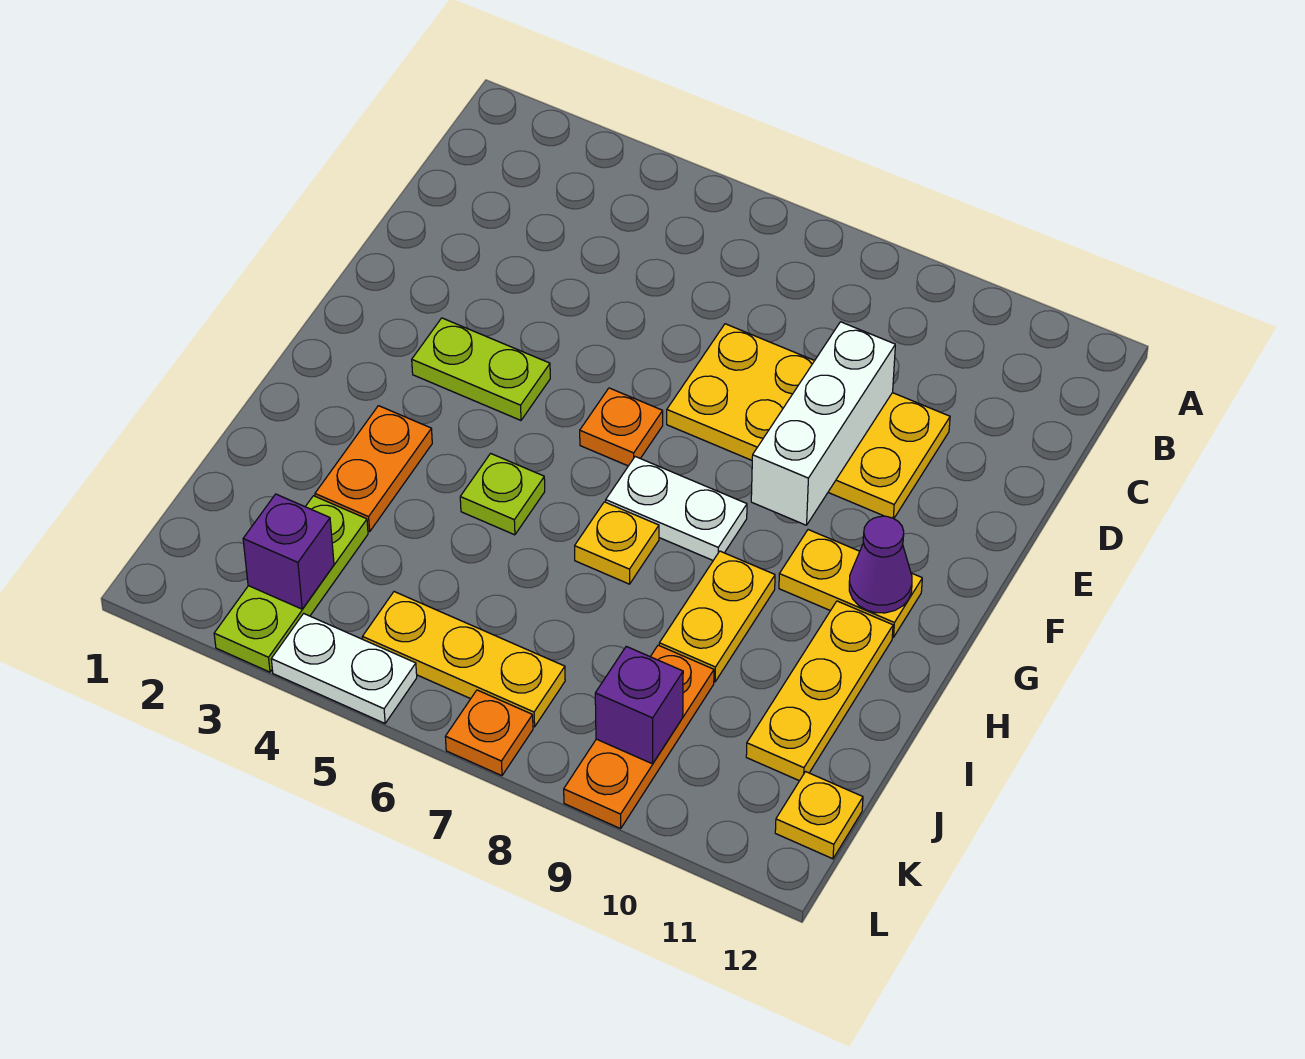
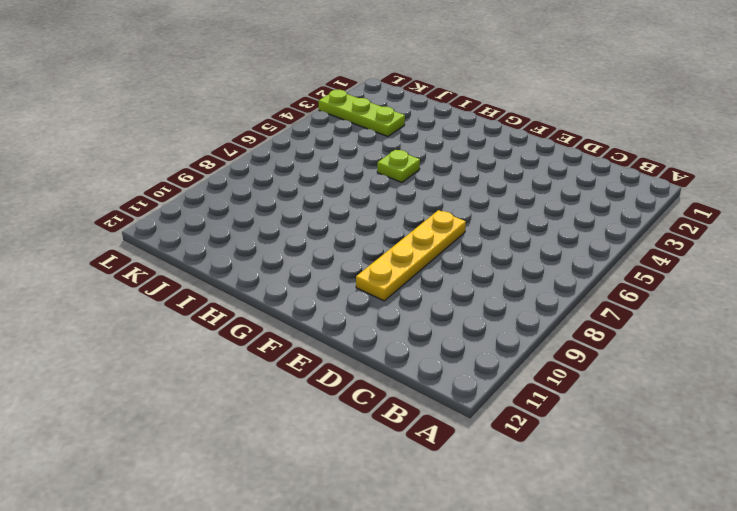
yellow 1x4 plate [356,210,466,301] -> yellow 2x4 plate [667,324,950,519]
none -> lime 1x2 plate [412,318,550,420]
none -> orange 1x1 plate [580,388,663,466]
none -> white 1x2 plate [606,457,747,560]

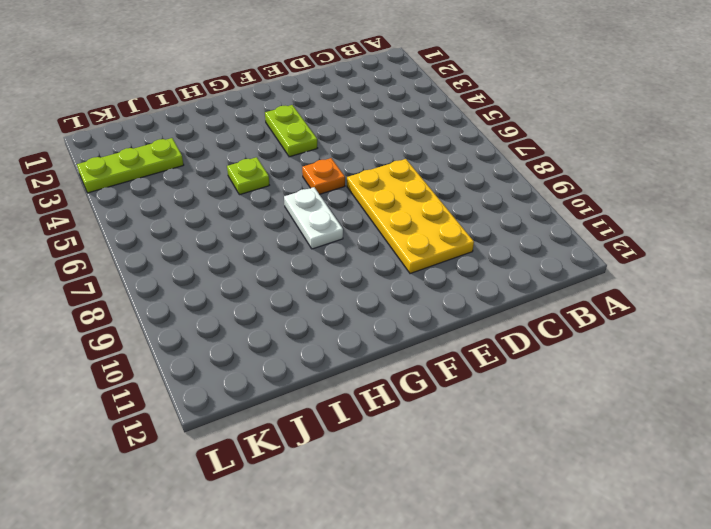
none -> yellow 1x2 plate [779,530,922,637]
none -> orange 1x2 plate [315,406,432,532]
none -> yellow 1x1 plate [575,502,659,584]

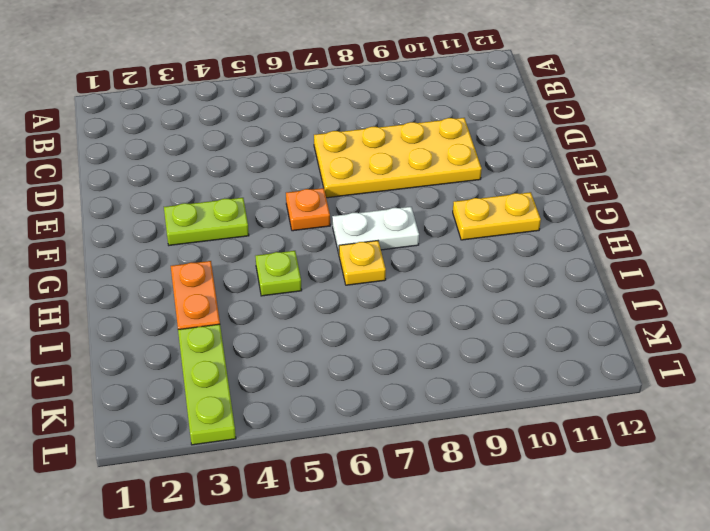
none -> yellow 1x2 plate [659,551,775,682]
none -> yellow 1x3 plate [746,601,893,781]
none -> orange 1x3 plate [564,645,714,829]

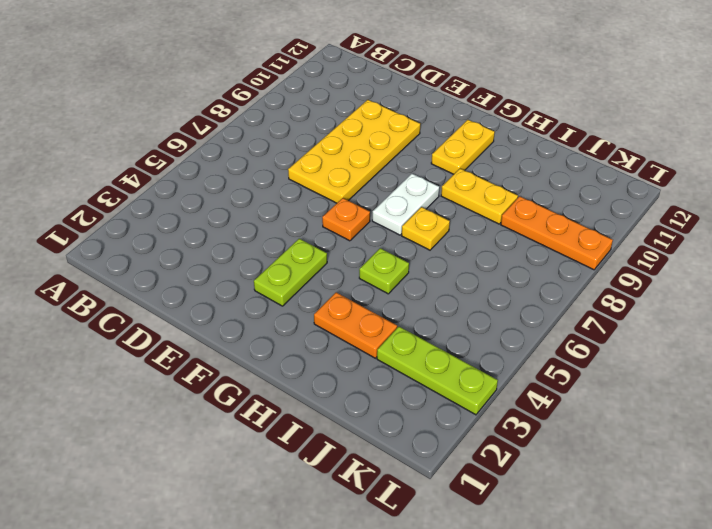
none -> yellow 1x3 plate [746,601,893,781]
none -> yellow 1x3 plate [363,592,565,727]
none -> yellow 1x1 plate [775,772,863,859]

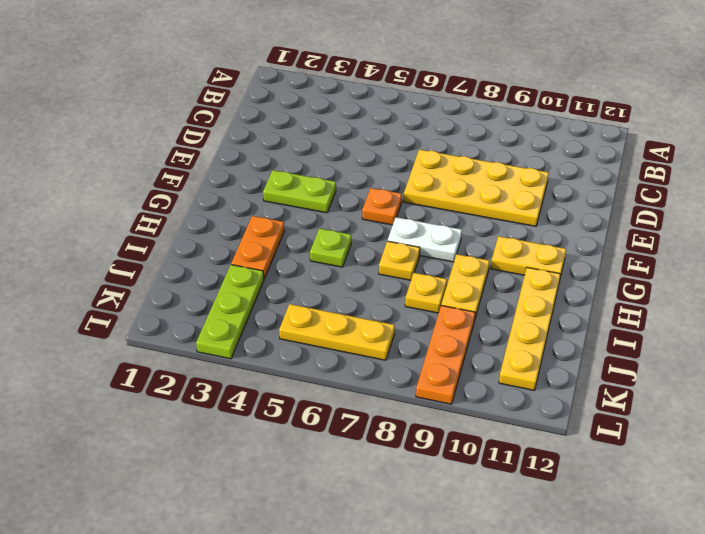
yellow 1x4 plate [499,267,561,390] -> yellow 1x3 plate [746,601,893,781]
yellow 1x1 plate [405,273,447,313] -> yellow 1x1 plate moved to [775,772,863,859]
none -> white 1x2 plate [271,613,417,723]
none -> orange 1x1 plate [445,690,533,776]
none -> white 1x3 brick [751,322,895,525]

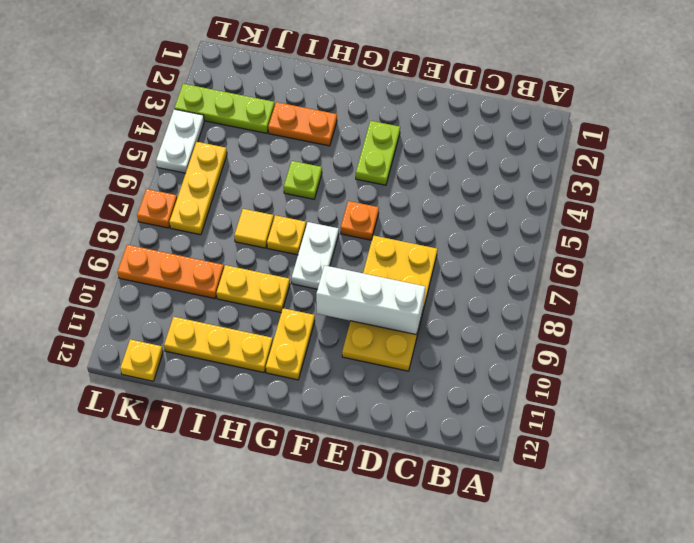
yellow 1x1 tile [234,209,274,248] -> none
none -> purple 1x1 cone [849,516,912,613]
none -> purple 1x1 brick [243,494,334,609]
none -> purple 1x1 brick [595,646,683,764]

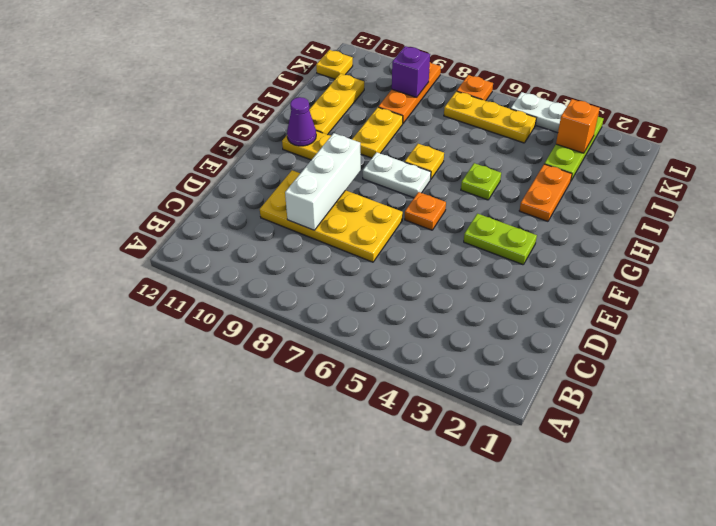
orange 1x1 brick [556,99,600,153] -> purple 1x1 brick [243,494,334,609]

